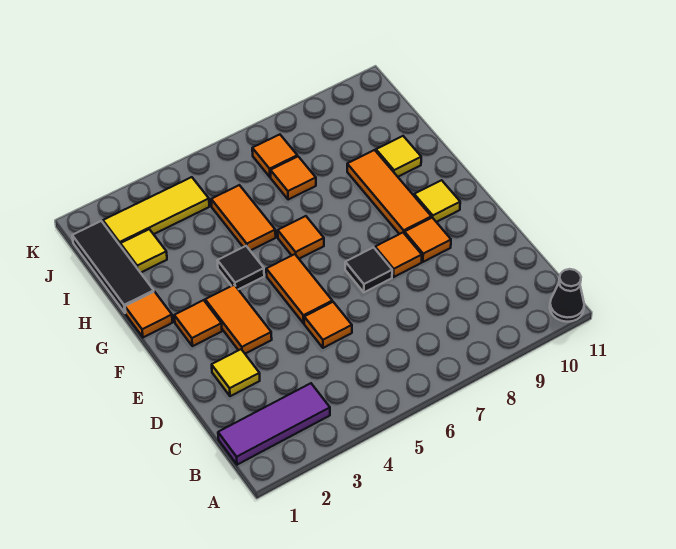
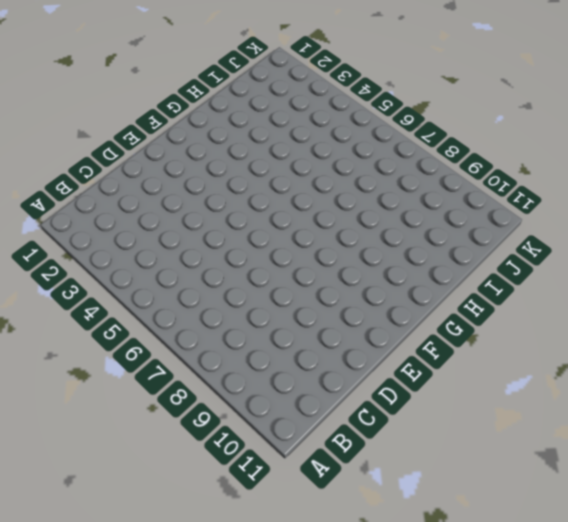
none -> black 1x1 cone [550,269,584,322]
none -> purple 1x3 tile [218,383,330,465]
none -> yellow 1x1 tile [212,349,260,396]

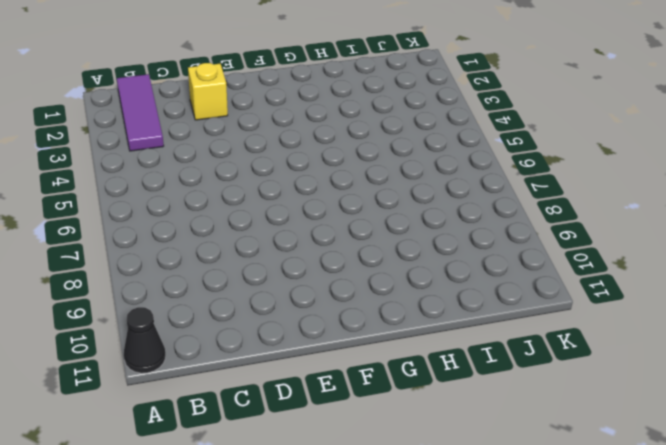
yellow 1x1 brick [188,63,228,120] -> yellow 1x1 tile [212,349,260,396]
none -> orange 1x1 tile [304,302,352,348]
none -> orange 1x2 tile [205,285,272,354]
none -> orange 1x2 tile [266,254,332,323]

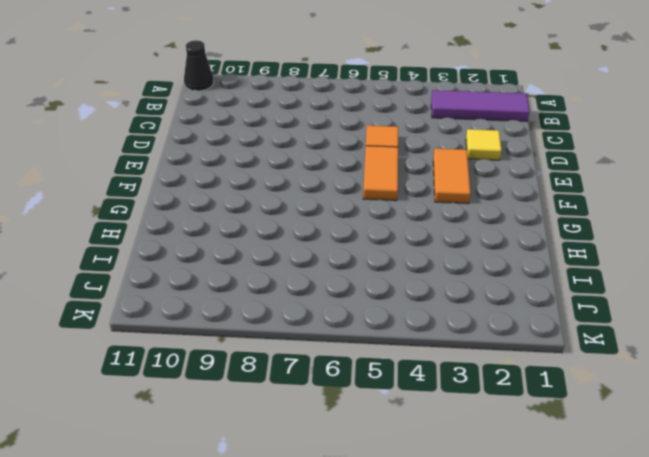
none -> black 1x1 tile [345,247,392,292]
none -> orange 1x1 tile [375,233,422,277]
none -> orange 1x1 tile [404,218,451,262]

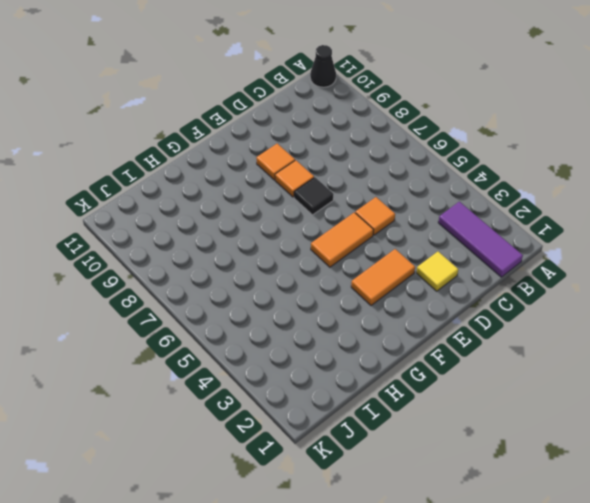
none -> orange 1x1 tile [174,300,222,346]
none -> orange 1x3 tile [347,150,431,234]
none -> yellow 1x1 tile [414,180,460,222]

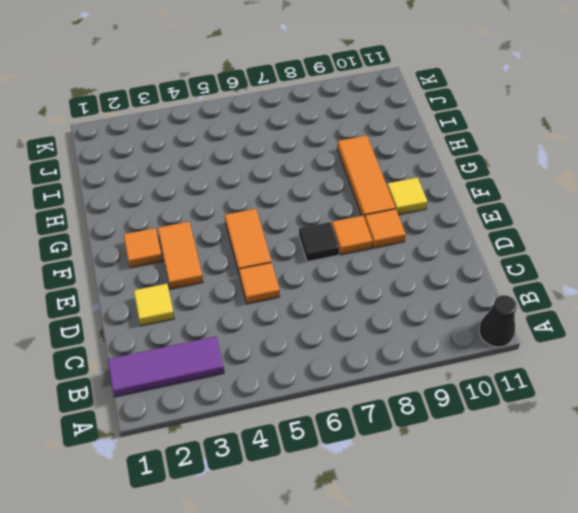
none -> orange 1x1 tile [125,292,173,337]
none -> black 1x1 tile [217,246,264,289]
none -> orange 1x1 tile [278,216,324,259]

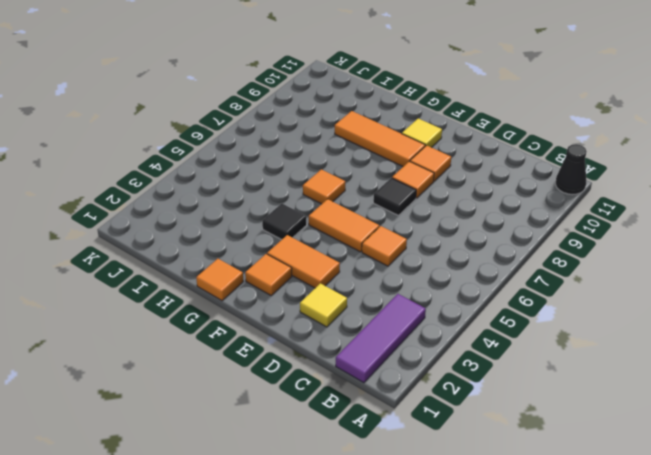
none -> black 1x3 tile [72,221,154,313]
none -> orange 1x2 tile [211,185,276,251]
none -> yellow 1x1 tile [376,136,421,177]

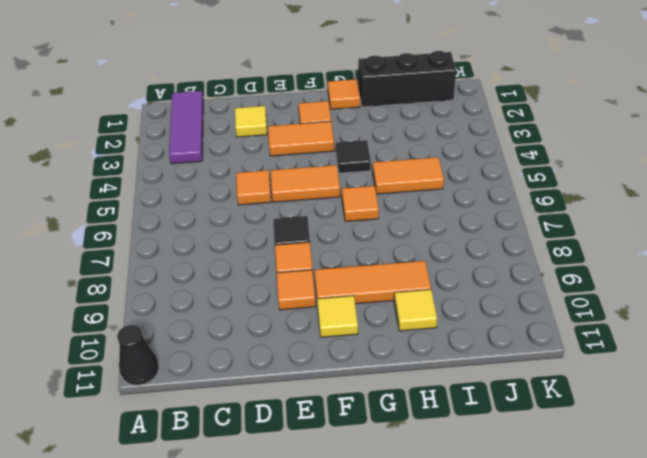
black 1x3 brick [358,51,456,107] -> black 1x3 tile [72,221,154,313]
none -> yellow 1x1 tile [120,229,167,273]
none -> orange 1x1 tile [270,156,316,200]
none -> yellow 1x3 tile [103,177,209,246]

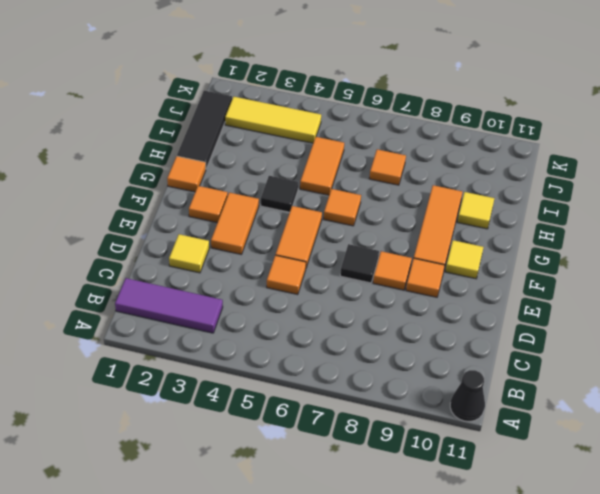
none -> yellow 1x1 tile [120,229,167,273]
none -> orange 1x1 tile [252,135,297,177]

